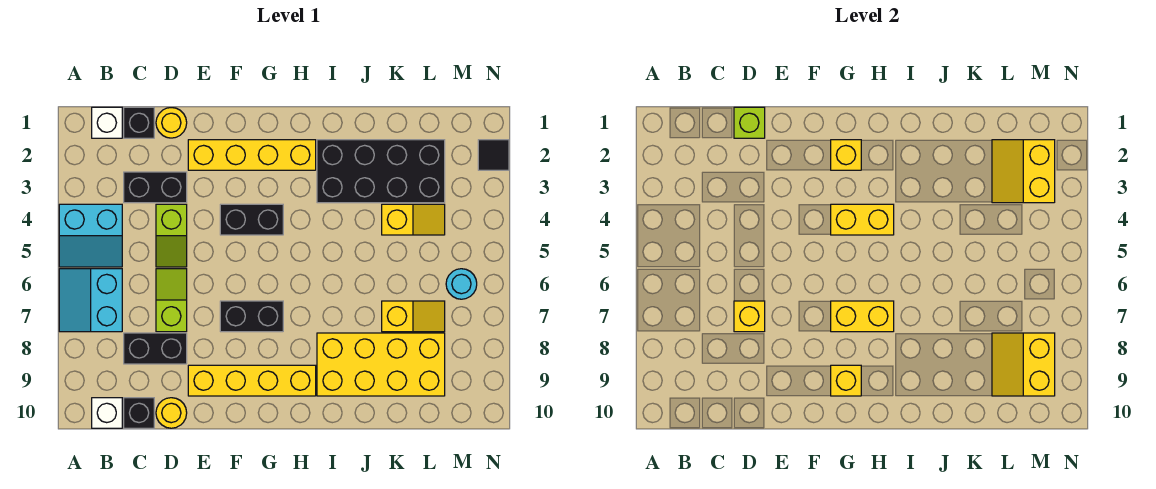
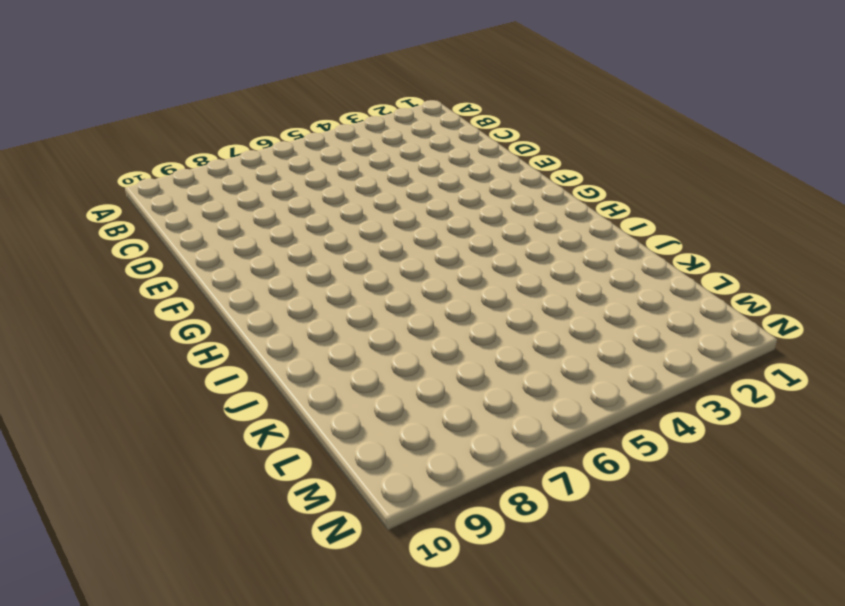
none -> cyan 2x2 slope [59,204,122,267]
none -> cyan 2x2 slope [59,269,122,332]
none -> white 1x1 brick [92,107,122,138]
none -> white 1x1 brick [92,398,122,428]

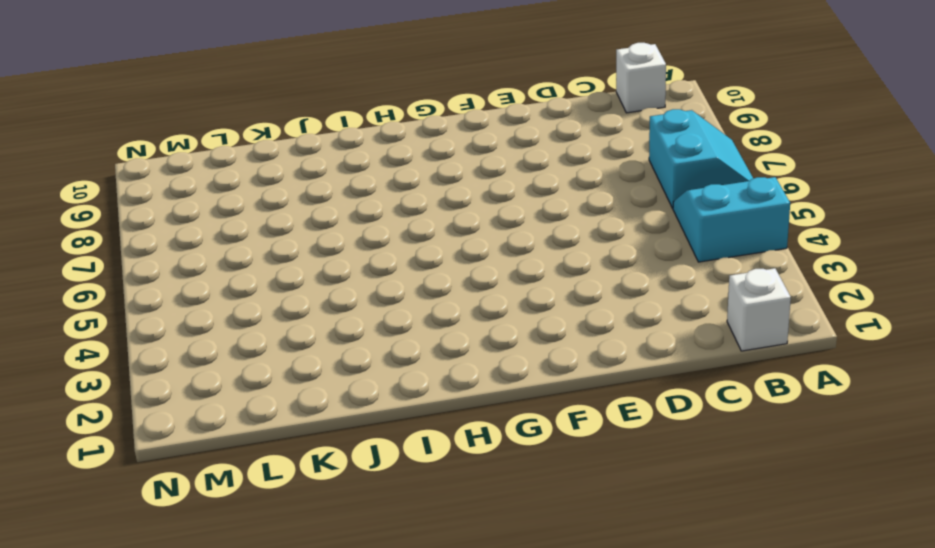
none -> black 1x1 brick [124,107,154,138]
none -> black 1x2 brick [124,172,187,203]
none -> black 1x2 brick [124,333,187,364]
none -> black 1x1 brick [124,398,154,428]

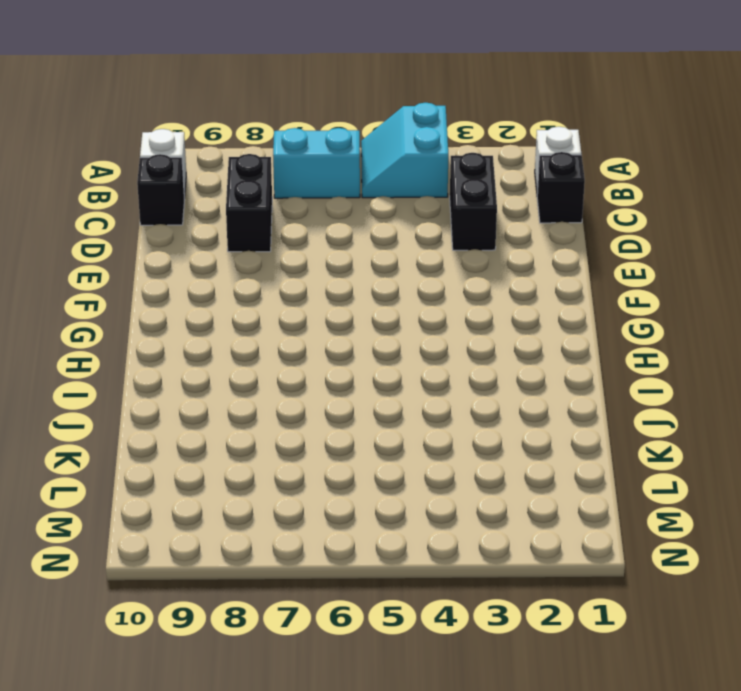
none -> yellow 1x1 round brick [156,108,187,138]
none -> lime 1x2 slope [156,204,187,267]
none -> lime 1x2 slope [156,269,187,332]
none -> yellow 1x1 round brick [156,398,187,428]

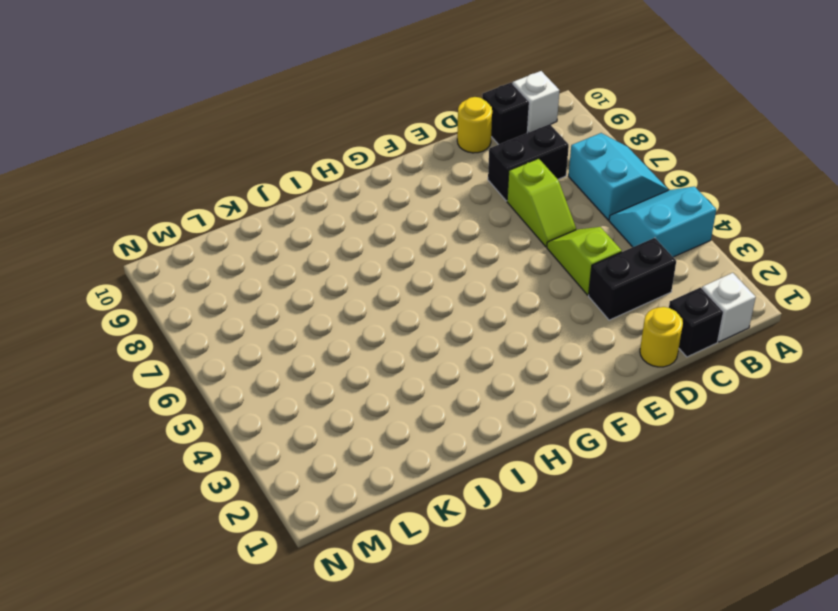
none -> yellow 1x4 brick [188,140,316,170]
none -> yellow 1x4 brick [188,365,316,396]
none -> black 1x2 brick [220,204,283,235]
none -> black 1x2 brick [220,301,283,332]

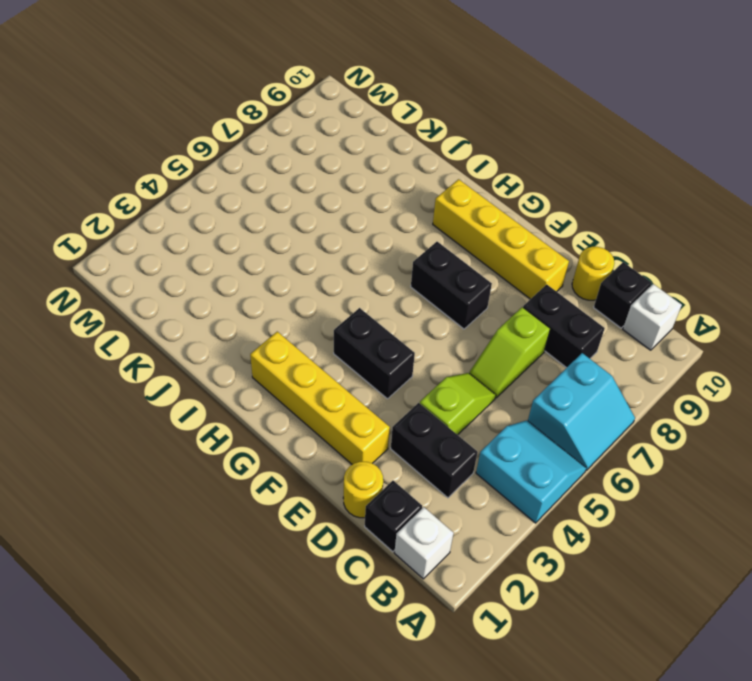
none -> black 2x4 brick [317,140,445,203]
none -> yellow 2x4 brick [317,333,445,396]
none -> yellow 1x2 slope [382,204,445,235]
none -> yellow 1x2 slope [382,301,445,332]

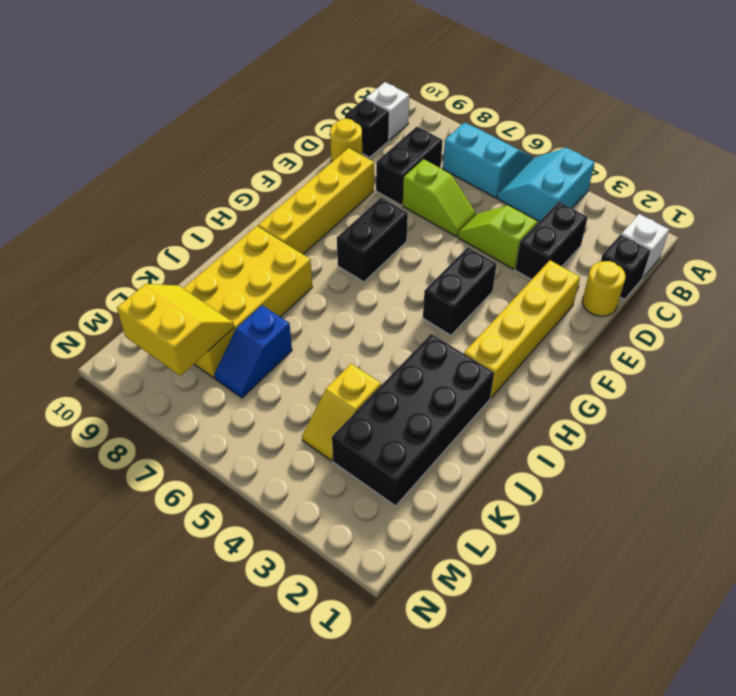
blue 1x2 slope [214,305,292,398] -> yellow 1x2 slope [382,301,445,332]
none -> cyan 1x1 round brick [446,269,477,299]
none -> black 1x1 tile [478,140,509,170]
none -> lime 1x1 brick [734,107,765,138]
none -> yellow 1x1 brick [734,301,765,332]

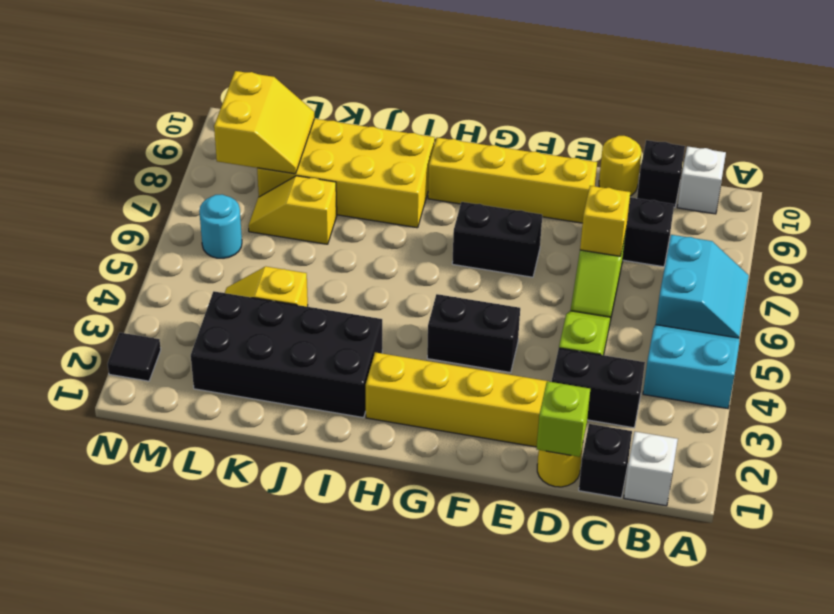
none -> yellow 1x1 brick [831,140,861,170]
none -> yellow 1x2 brick [831,204,894,235]
none -> yellow 1x2 brick [831,301,894,332]
none -> yellow 1x1 brick [831,365,861,396]

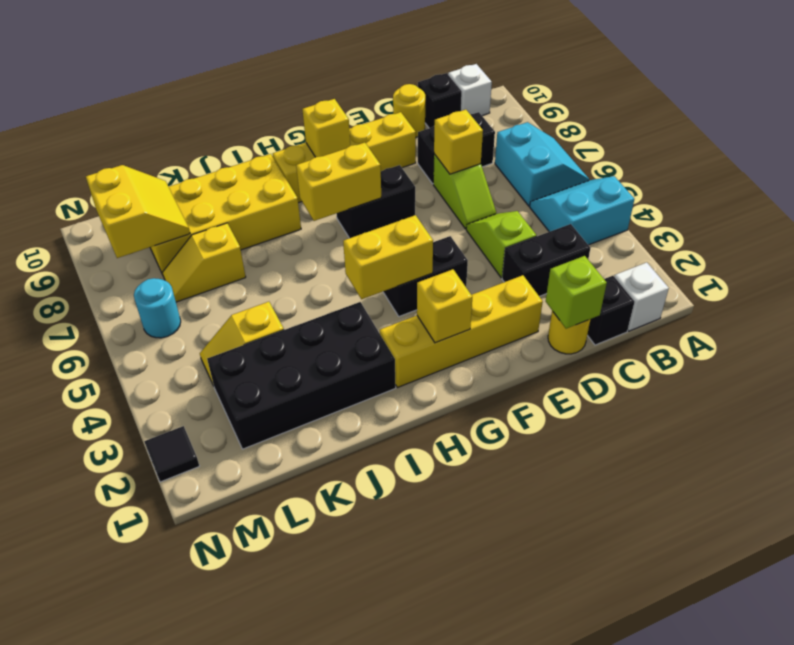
none -> yellow 2x2 slope [992,140,1055,203]

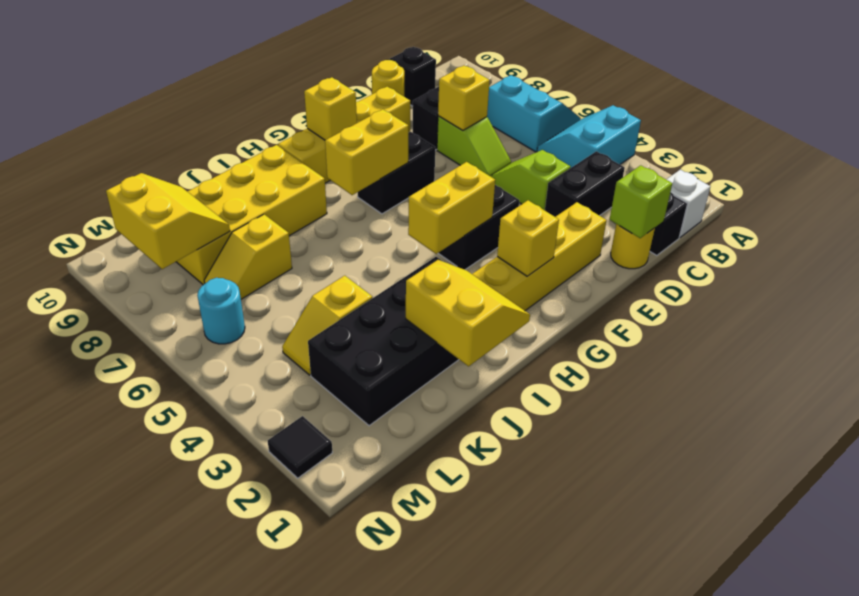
yellow 2x2 slope [406,260,530,366] -> yellow 2x2 slope moved to [992,140,1055,203]
none -> white 1x1 brick [92,398,122,428]

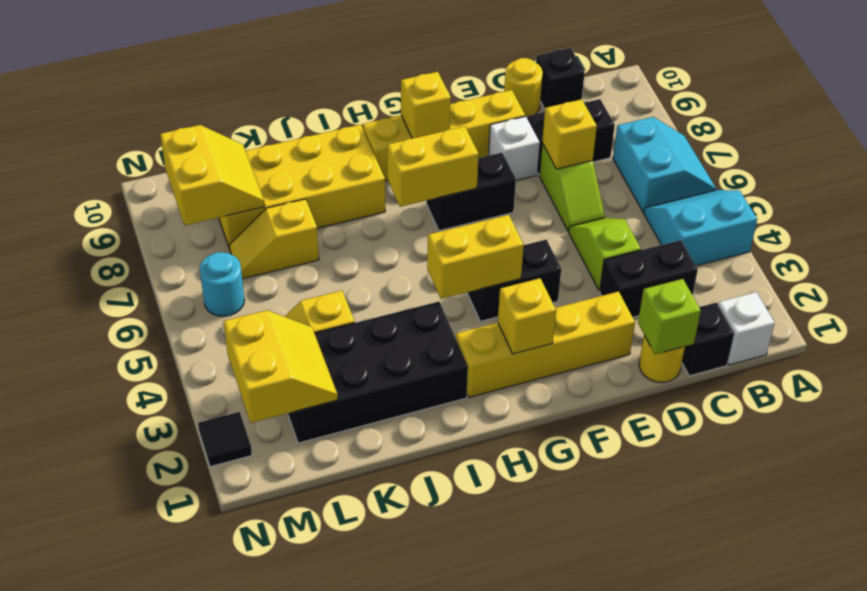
white 1x1 brick [489,116,540,180] -> white 1x1 brick moved to [92,398,122,428]

